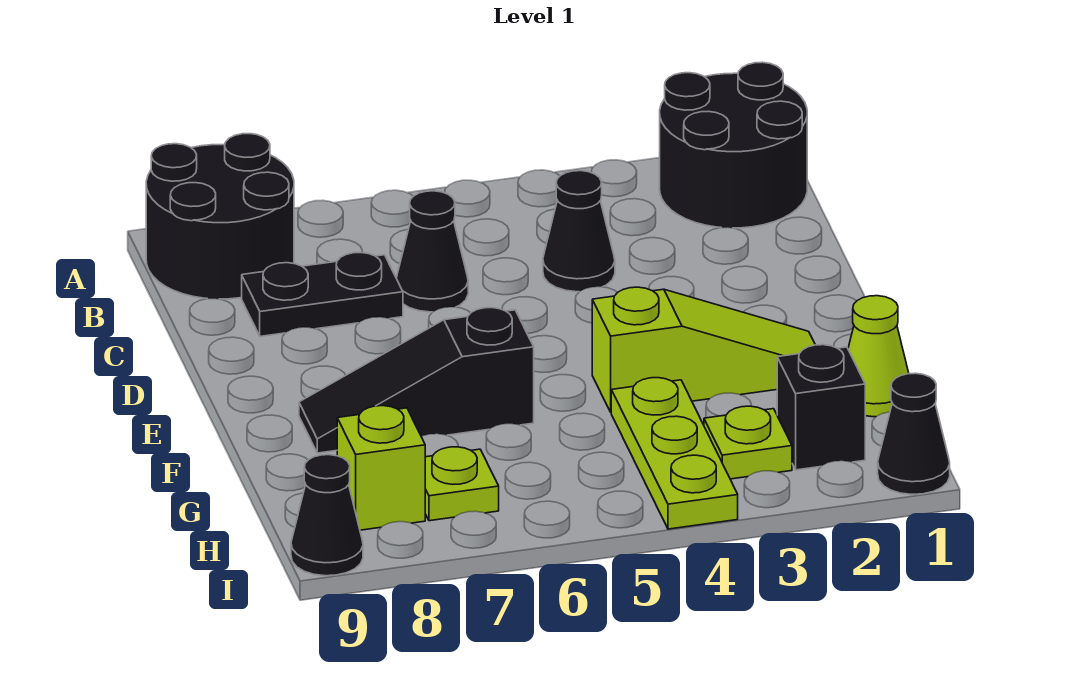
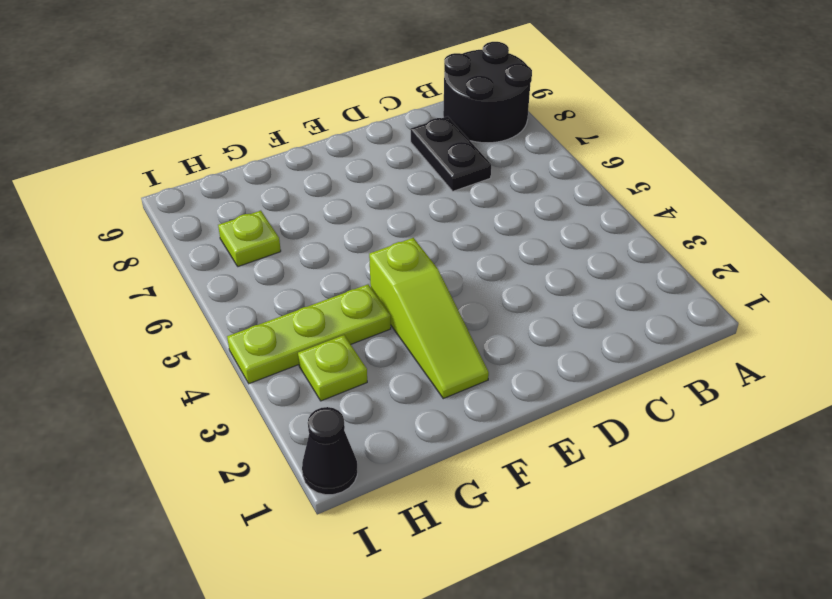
none -> black 2x2 round brick [660,62,807,228]
none -> black 1x1 cone [543,171,615,292]
none -> black 1x1 cone [396,191,468,312]

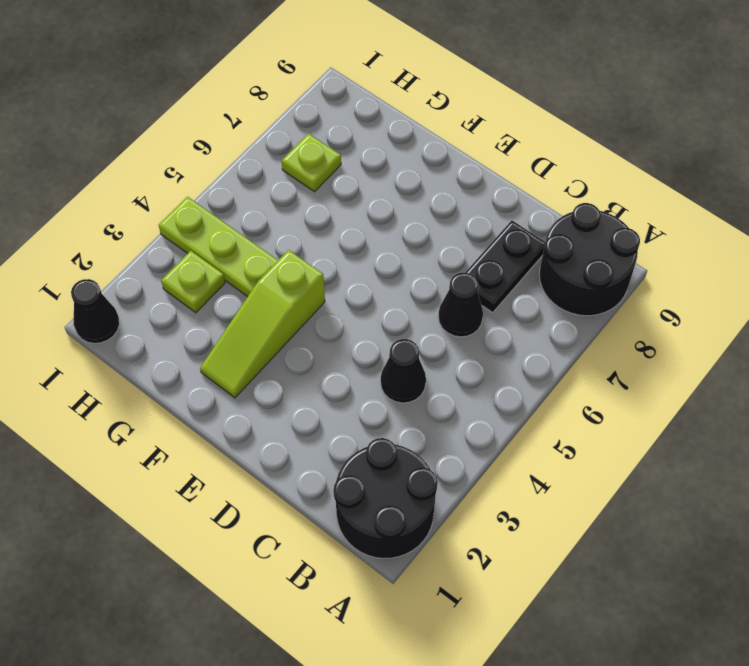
none -> black 1x3 slope [299,308,534,453]
none -> lime 1x1 cone [848,296,909,417]
none -> black 1x1 brick [777,345,865,470]

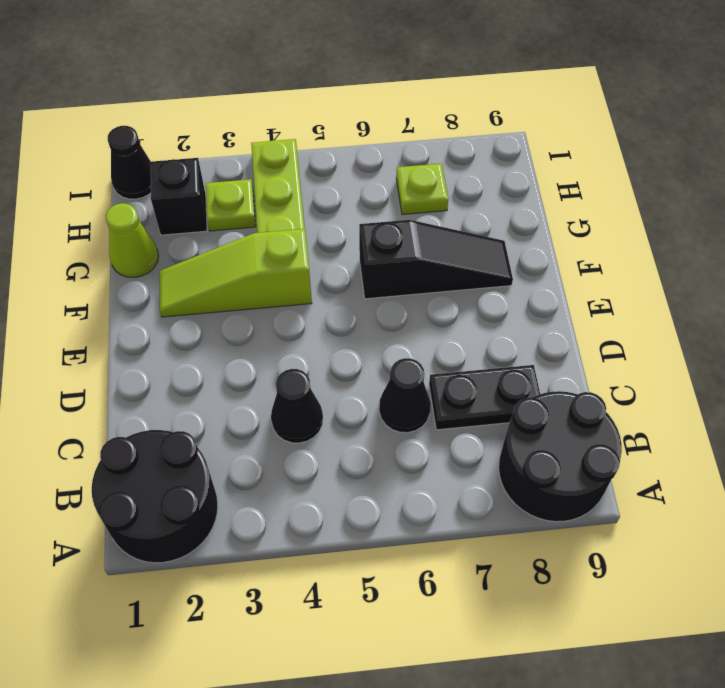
none -> lime 1x1 brick [337,406,425,530]
none -> black 1x1 cone [291,455,363,576]

